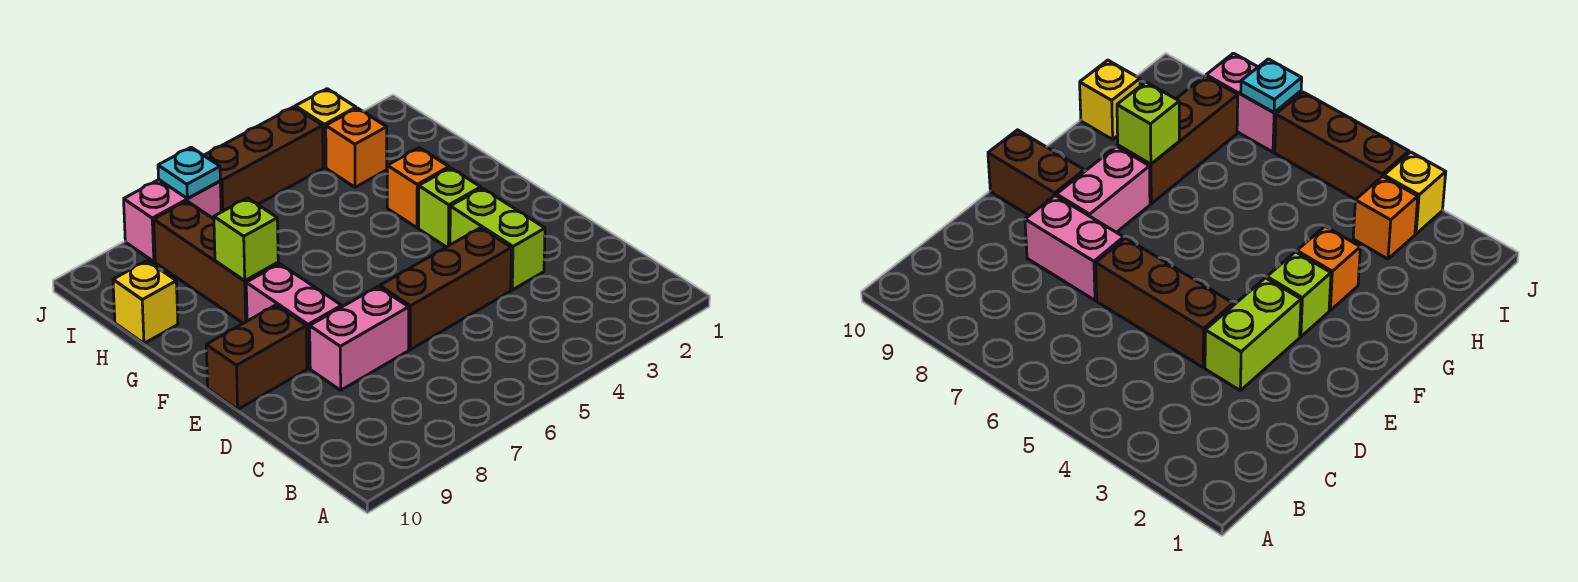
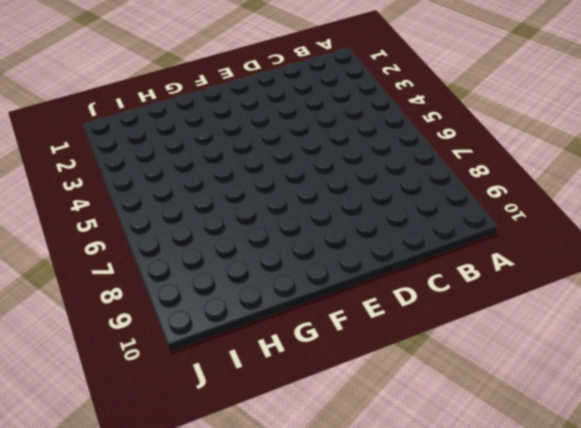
none -> lime 1x2 brick [450,188,545,290]
none -> brown 1x3 brick [380,228,511,350]
none -> pink 1x2 brick [310,287,409,390]

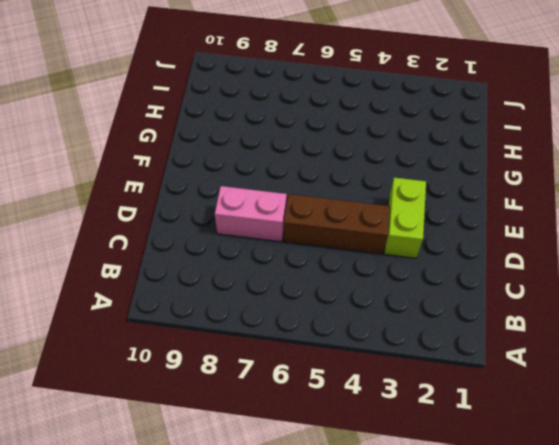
none -> pink 1x2 brick [246,264,342,368]
none -> brown 1x2 brick [206,305,307,409]
none -> lime 1x1 brick [419,168,481,247]

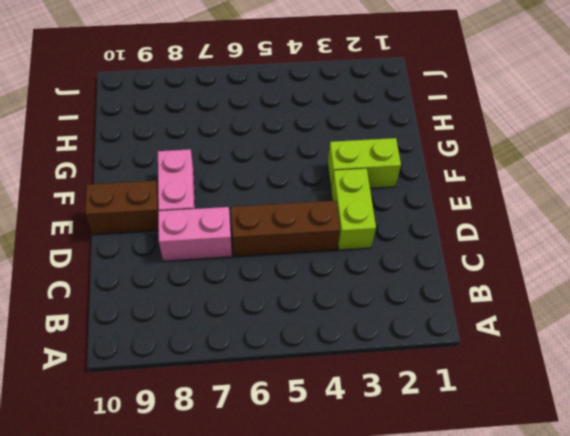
lime 1x2 brick [327,138,401,189] -> lime 1x1 brick [419,168,481,247]
none -> orange 1x1 brick [387,148,449,228]
none -> brown 1x3 brick [154,201,278,323]
none -> yellow 1x1 brick [113,261,178,343]

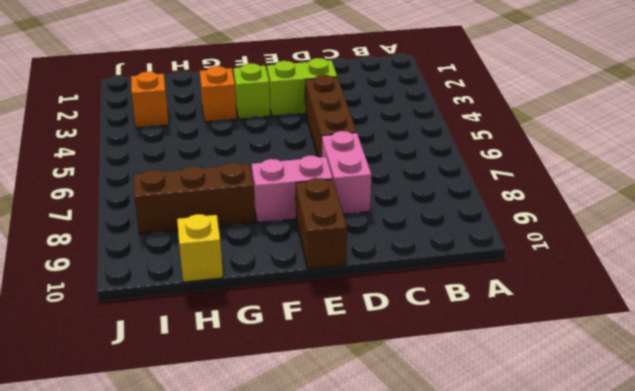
none -> yellow 1x1 brick [295,89,356,167]
none -> brown 1x3 brick [204,107,323,212]
none -> pink 1x2 brick [124,180,221,262]

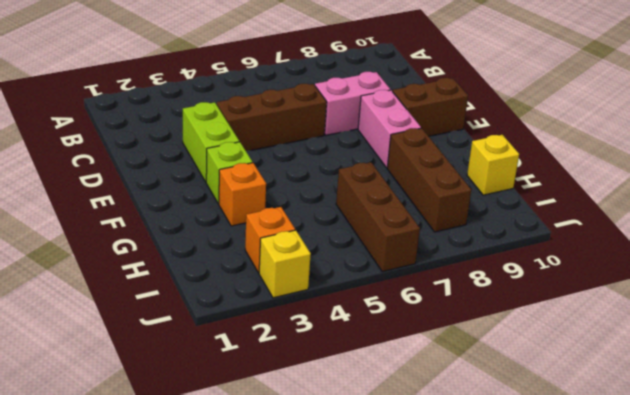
brown 1x3 brick [336,162,420,272] -> brown 1x3 brick turned to [204,107,323,212]
none -> pink 1x2 brick [124,180,221,262]
none -> lime 1x1 brick [214,198,278,280]
none -> cyan 1x1 plate [158,147,220,198]

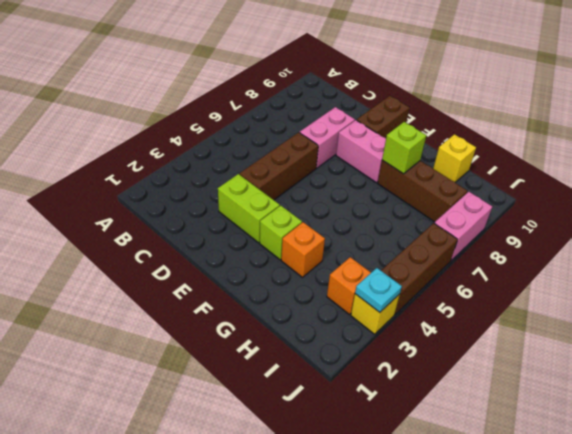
cyan 1x1 plate [355,268,402,313] -> cyan 1x1 plate moved to [158,147,220,198]

